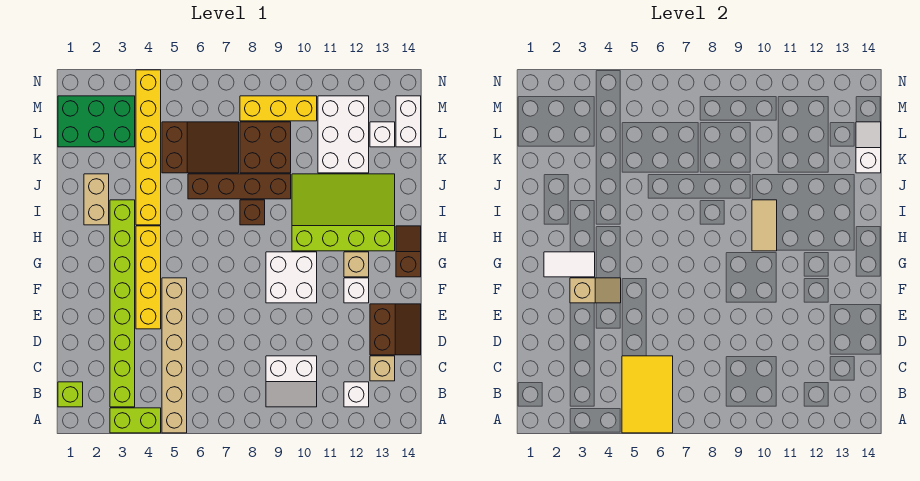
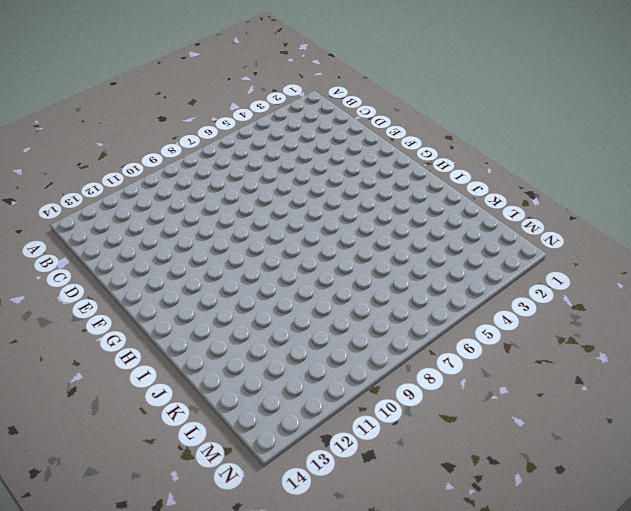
none -> lime 1x2 brick [110,408,161,433]
none -> tan 1x6 brick [162,278,187,433]
none -> lime 1x1 brick [58,382,83,407]
none -> lime 1x8 brick [110,200,135,407]

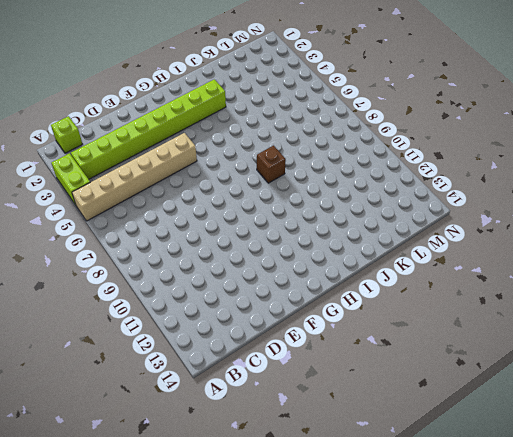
none -> white 2x2 slope [266,356,317,407]
none -> white 1x1 brick [344,382,369,407]
none -> tan 1x1 brick [370,356,395,381]
none -> brown 2x2 slope [370,304,421,355]

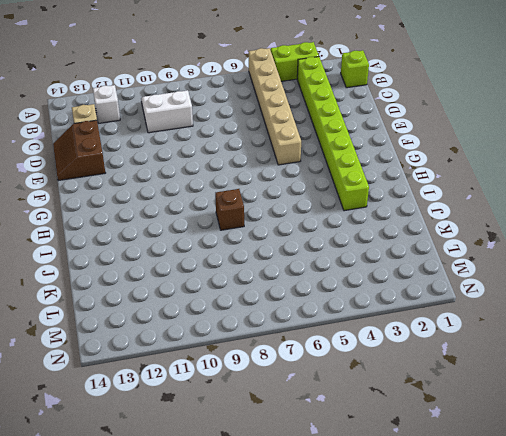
none -> yellow 1x4 brick [136,226,161,329]
none -> white 2x2 brick [266,252,317,303]
none -> white 1x1 brick [344,278,369,303]
none -> tan 1x1 brick [344,252,369,277]

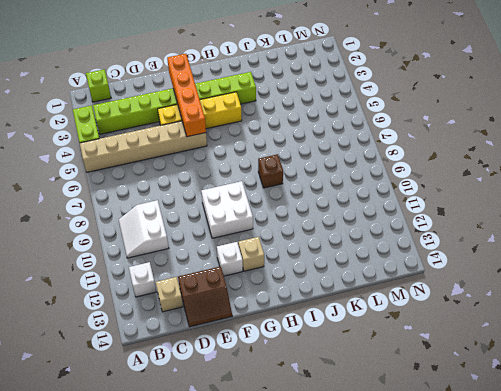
orange 1x4 brick [167,54,206,137] -> tan 1x2 slope [570,278,621,303]
none -> brown 1x2 slope [396,226,421,277]
none -> lime 3x4 slope [292,174,395,251]
none -> tan 1x2 brick [84,174,109,225]
none -> yellow 1x6 brick [136,70,161,225]

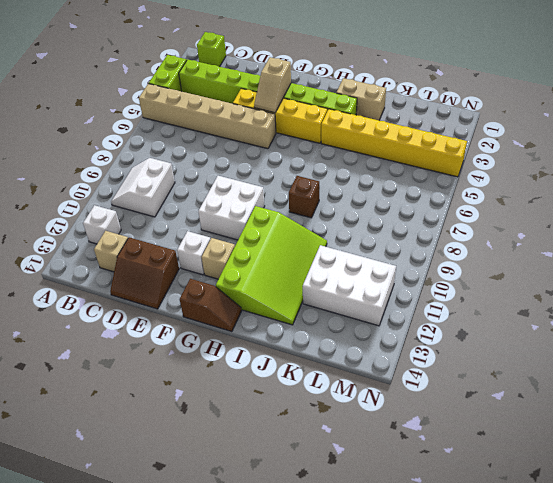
none -> brown 1x4 brick [188,174,291,199]
none -> brown 2x3 slope [162,122,239,173]
none -> brown 2x2 brick [240,122,291,173]
none -> green 2x3 brick [58,96,135,147]

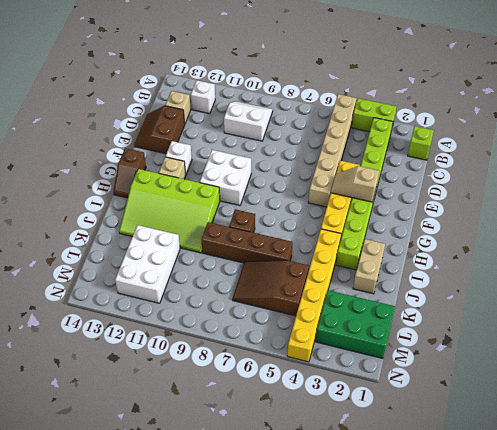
none -> brown 2x2 brick [240,122,291,173]
none -> white 1x1 brick [370,122,395,147]
none -> white 1x2 brick [396,96,421,147]
none -> yellow 1x3 brick [240,96,317,121]

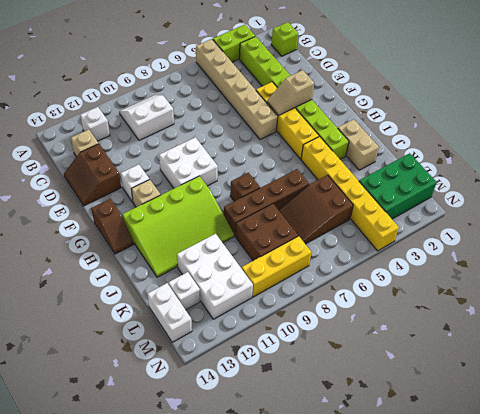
none -> yellow 2x3 tile [622,356,673,433]
none -> white 1x2 tile [544,252,595,277]
none -> tan 1x2 tile [752,200,777,251]
none -> white 1x2 slope [856,122,881,173]

